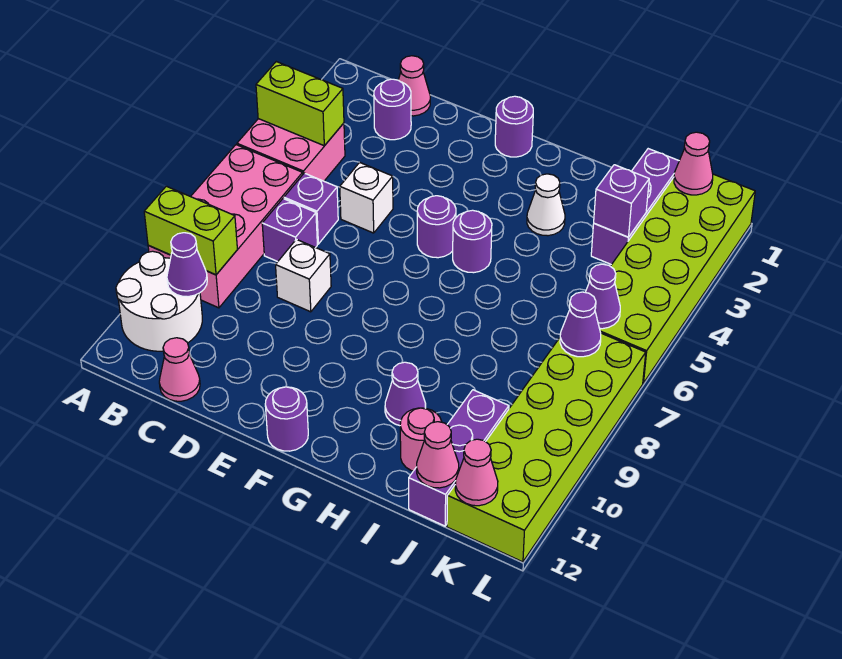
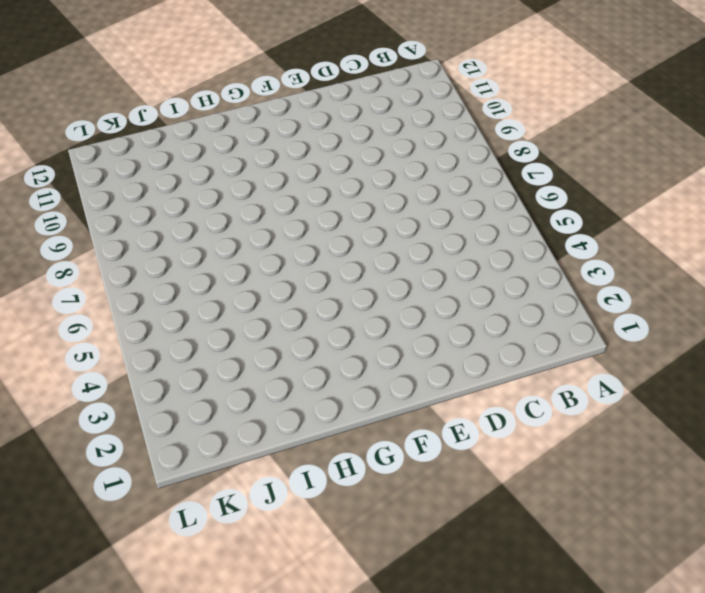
none -> pink 2x2 brick [237,119,345,181]
none -> pink 2x4 brick [148,145,303,308]
none -> white 2x2 round brick [116,251,202,351]
none -> pink 1x1 cone [399,56,430,116]

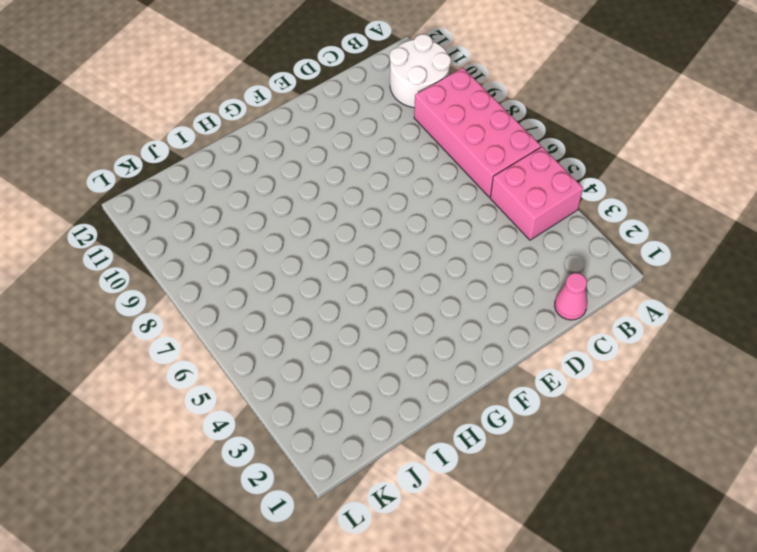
none -> purple 1x1 round brick [374,79,411,140]
none -> purple 1x1 brick [284,173,338,244]
none -> purple 1x1 brick [262,199,317,262]
none -> pink 1x1 cone [159,338,200,401]

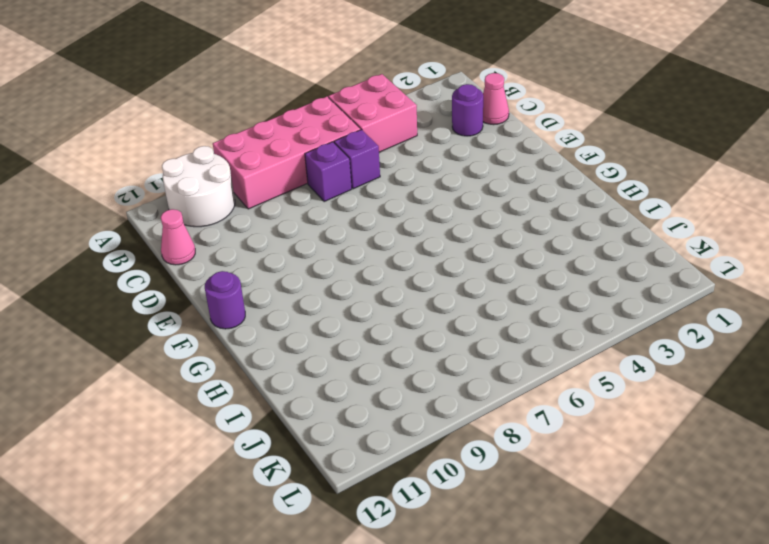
none -> white 1x1 brick [340,162,393,233]
none -> white 1x1 brick [276,239,331,312]
none -> purple 1x1 round brick [495,96,533,157]
none -> purple 1x1 round brick [417,196,456,258]

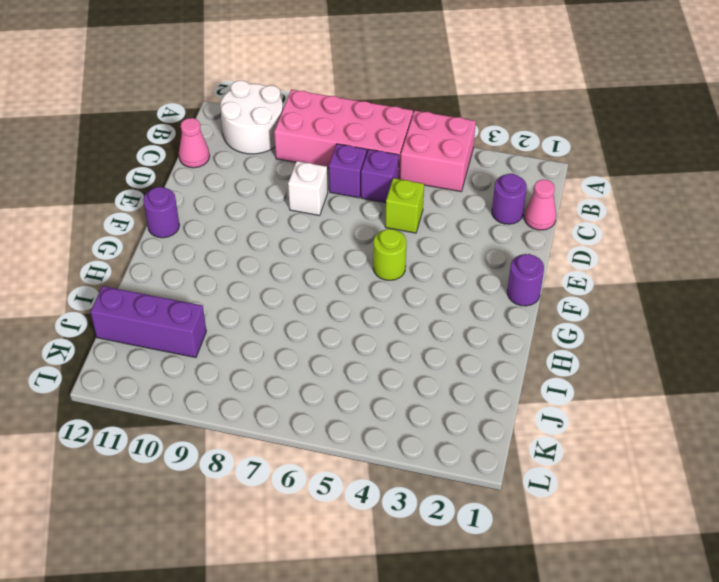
lime 1x1 brick [385,178,424,233] -> white 1x1 brick [340,162,393,233]
lime 1x1 round brick [373,229,407,280] -> purple 1x1 round brick [417,196,456,258]
none -> purple 1x1 round brick [453,210,492,273]
none -> white 1x1 cone [527,174,565,236]
none -> purple 1x1 cone [385,362,426,426]
none -> pink 1x1 round brick [400,408,442,471]

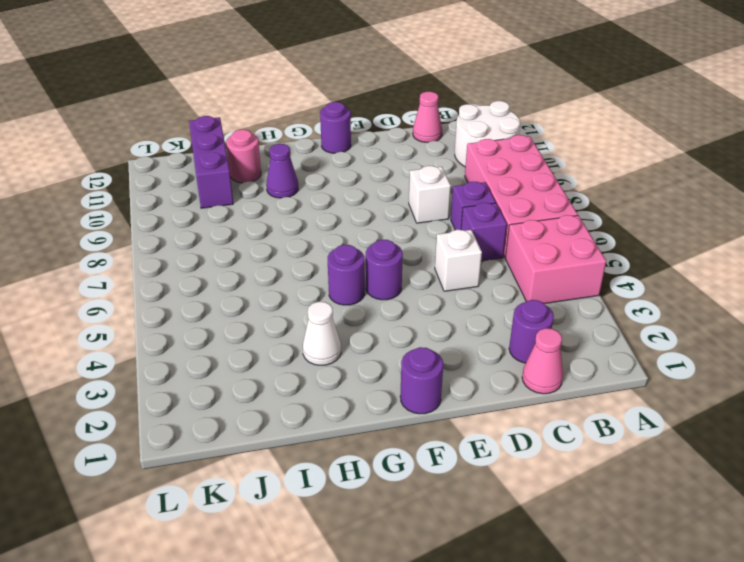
none -> purple 1x3 brick [591,149,679,265]
none -> lime 2x6 brick [600,174,755,383]
none -> lime 2x6 brick [447,333,646,562]
none -> lime 1x2 brick [256,62,344,146]

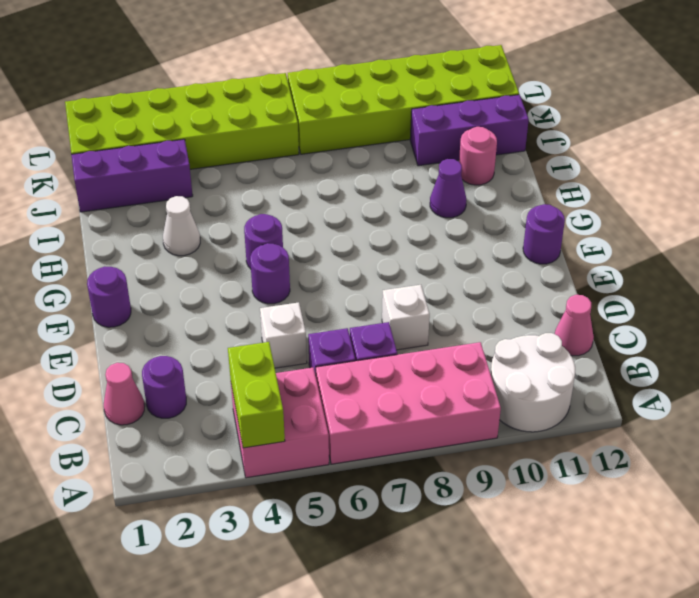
none -> lime 1x2 brick [144,186,237,275]
none -> purple 1x1 cone [167,233,207,297]
none -> purple 1x1 brick [594,165,649,237]
none -> pink 1x1 cone [417,422,459,488]

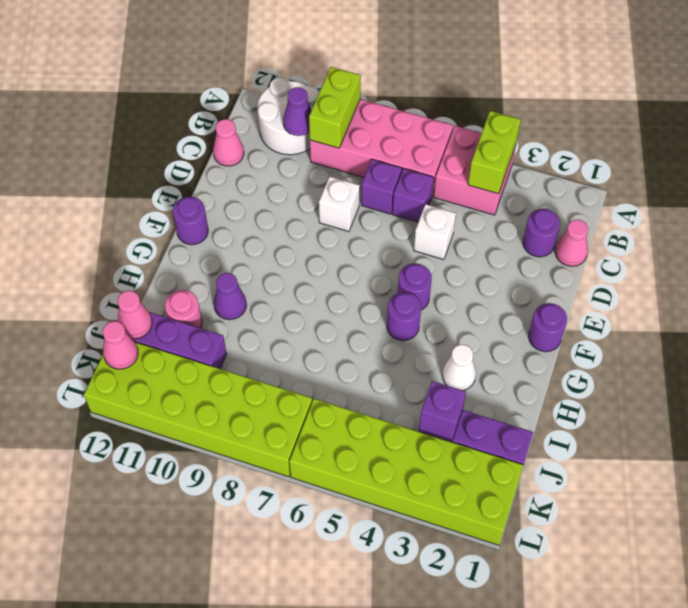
none -> pink 1x1 cone [674,132,713,195]
none -> purple 1x1 cone [585,264,620,329]
none -> purple 1x1 cone [560,292,601,357]

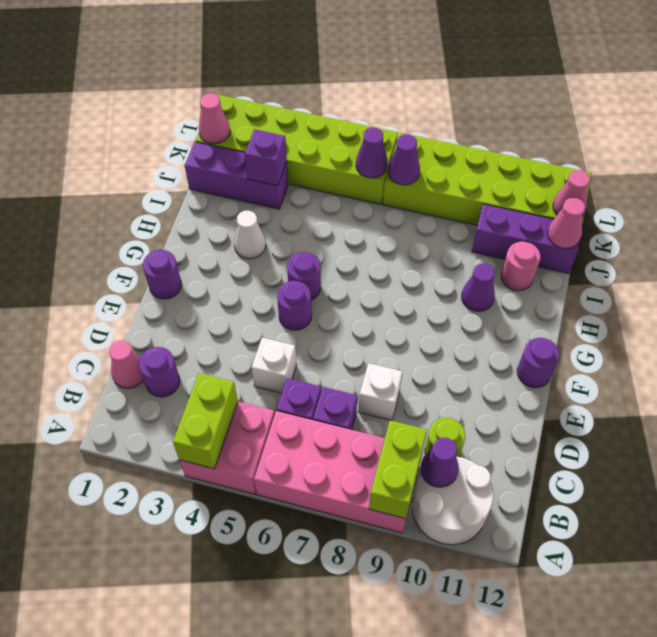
lime 1x1 round brick [425,418,465,457] -> none
none -> pink 1x1 cone [159,338,200,401]

